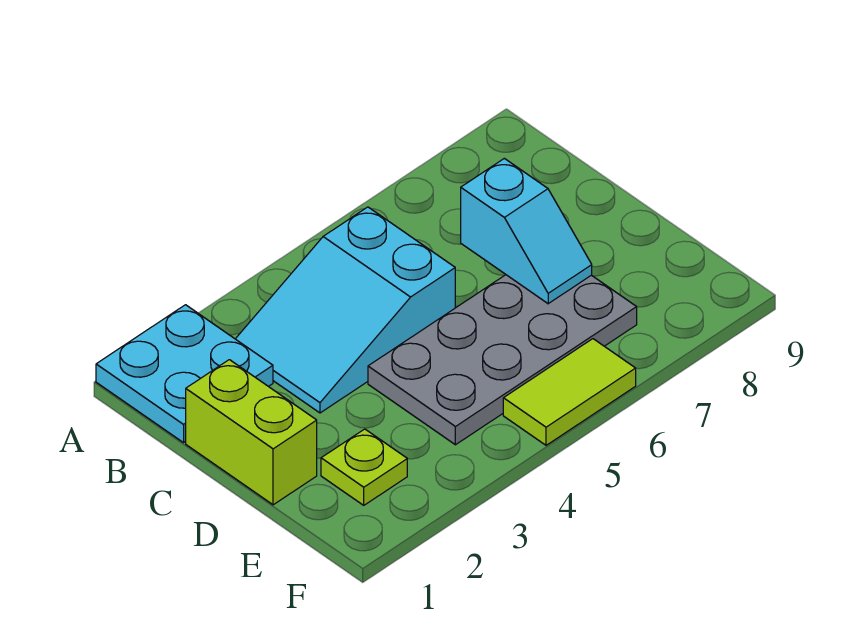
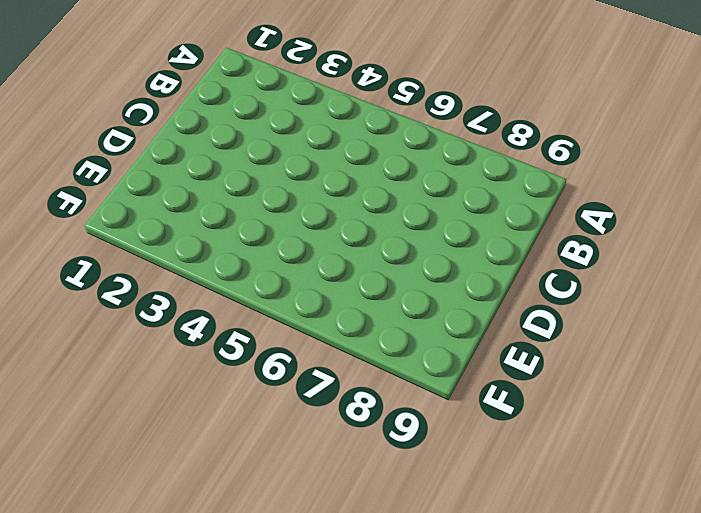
none -> cyan 2x2 plate [96,305,273,443]
none -> cyan 2x3 slope [236,207,455,413]

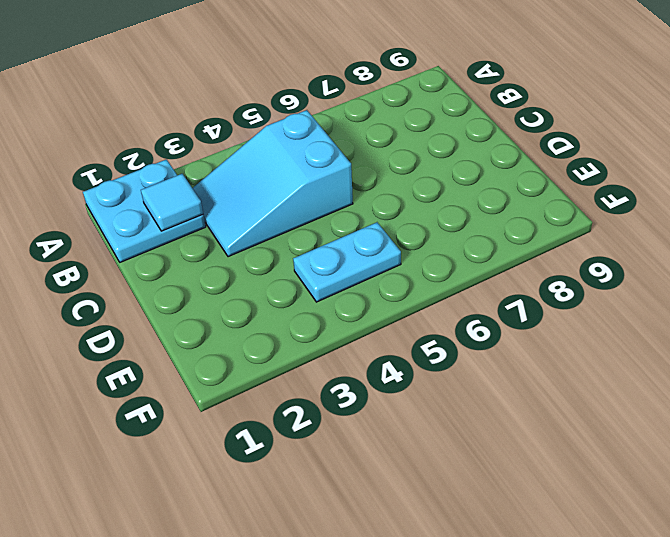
cyan 1x1 tile [141,174,203,231] -> none
cyan 1x2 plate [293,222,401,302] -> grey 2x4 plate [368,275,637,445]
none -> lime 1x2 brick [186,360,317,505]
none -> lime 1x1 plate [321,429,407,505]

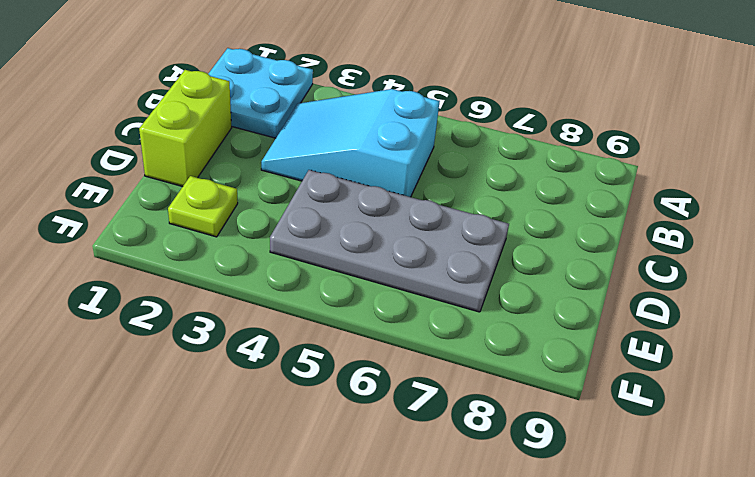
none -> lime 1x2 tile [503,339,636,445]
none -> cyan 1x2 slope [461,158,592,304]

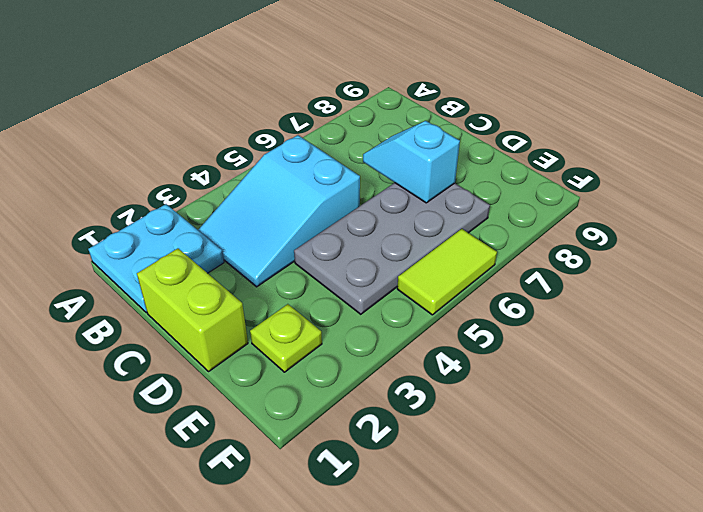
cyan 1x2 slope [363,121,460,203] -> cyan 1x2 slope turned to [461,158,592,304]

